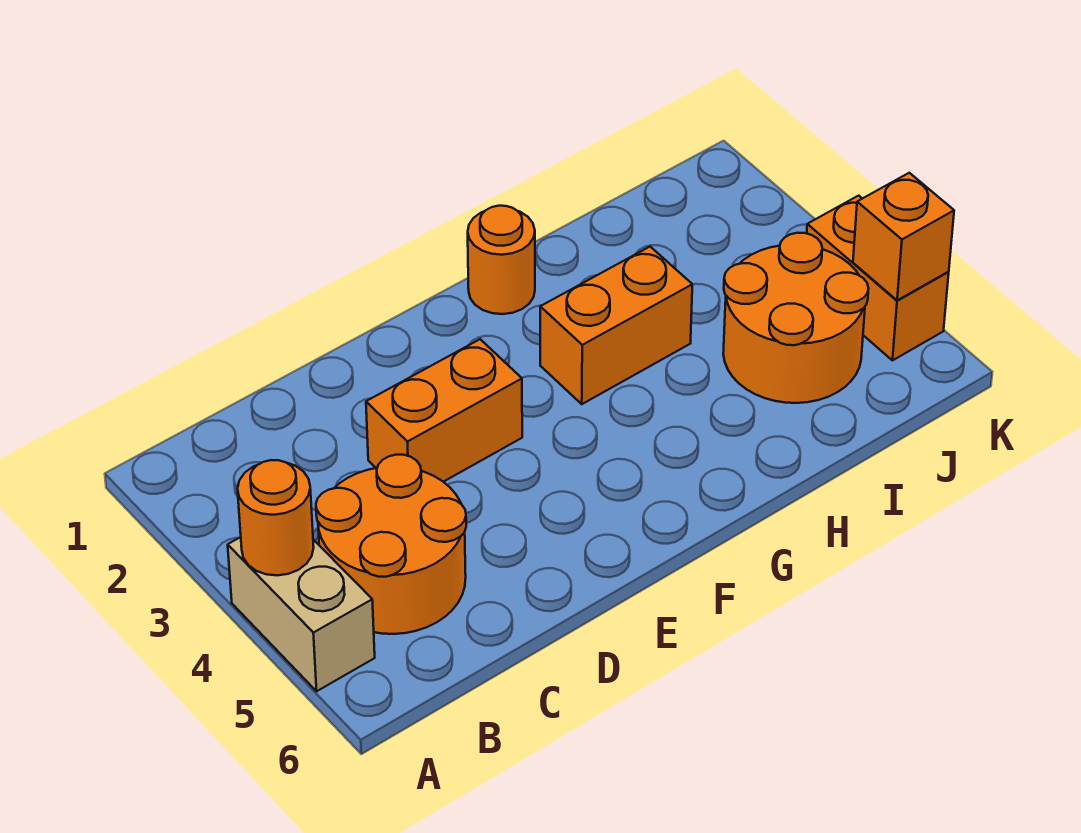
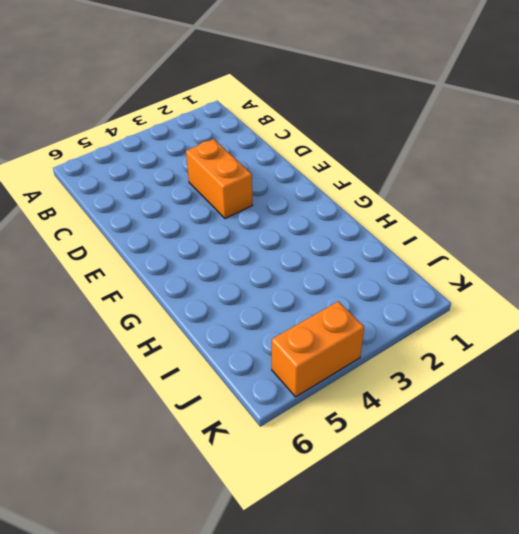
none -> tan 1x2 brick [228,537,375,691]
none -> orange 2x2 round brick [316,455,466,634]

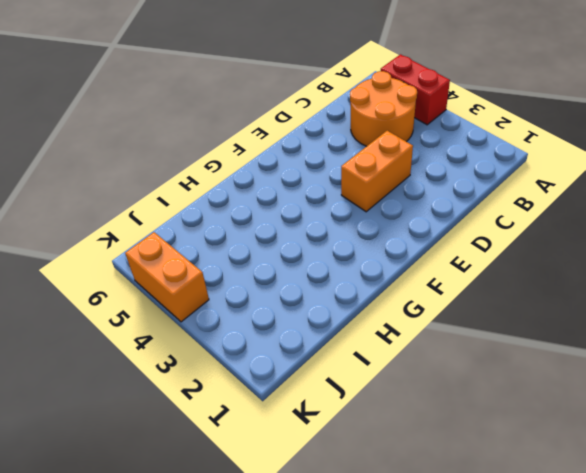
red 1x2 brick [381,54,450,125] -> tan 1x2 brick [228,537,375,691]
none -> orange 1x1 round brick [468,206,535,314]
none -> orange 1x2 brick [540,247,692,404]

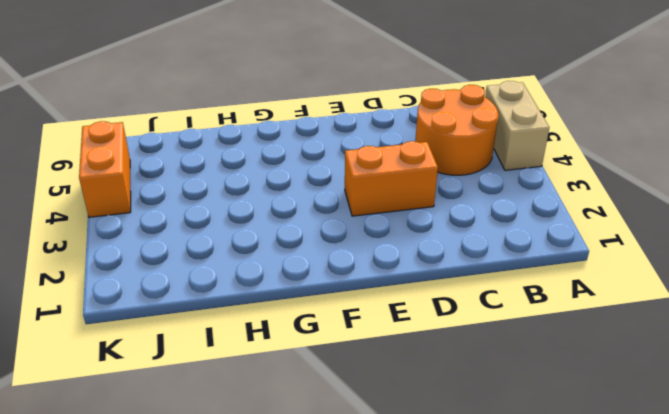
none -> orange 1x1 round brick [468,206,535,314]
none -> orange 1x2 brick [540,247,692,404]

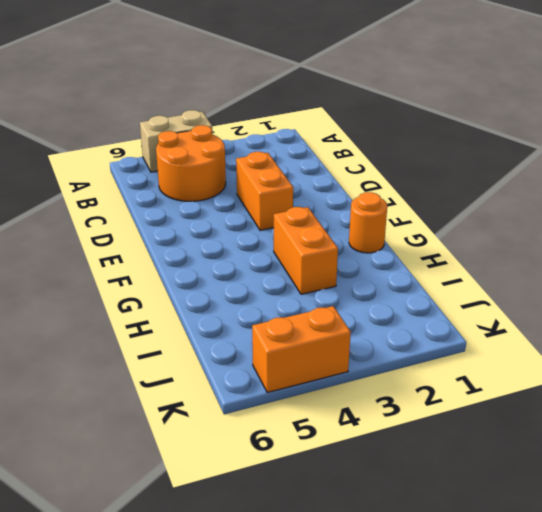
none -> orange 2x2 round brick [723,233,869,403]
none -> orange 1x1 round brick [237,460,314,575]

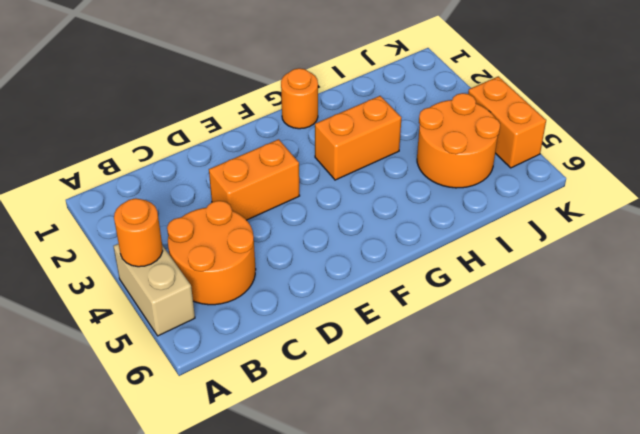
none -> orange 1x1 brick [853,173,954,300]

